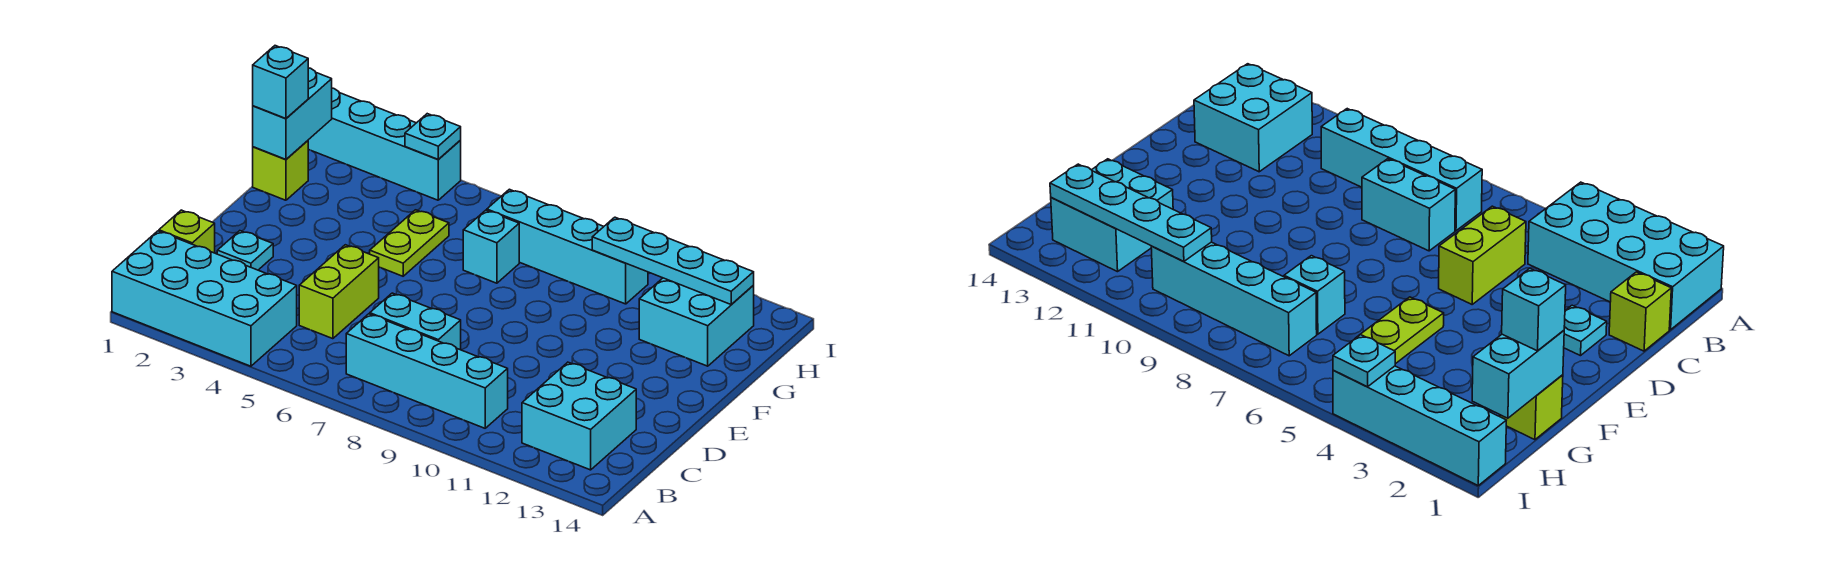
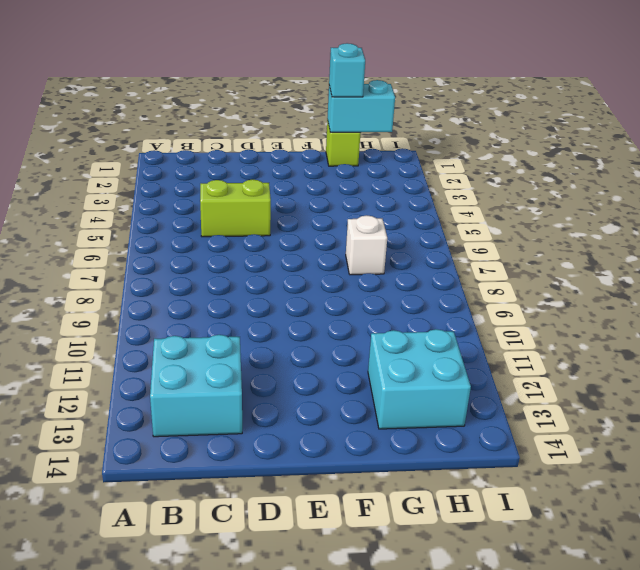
white 1x1 brick [346,215,387,275] -> cyan 1x1 brick [463,210,519,283]
none -> cyan 2x4 brick [112,231,297,366]
none -> cyan 1x4 brick [346,314,508,428]
none -> lime 1x1 brick [159,210,215,253]

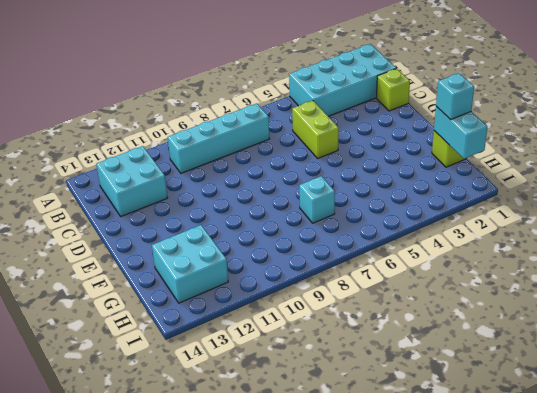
none -> cyan 1x2 brick [370,293,461,350]
none -> cyan 1x1 plate [217,231,273,270]
none -> lime 1x2 plate [370,210,449,276]

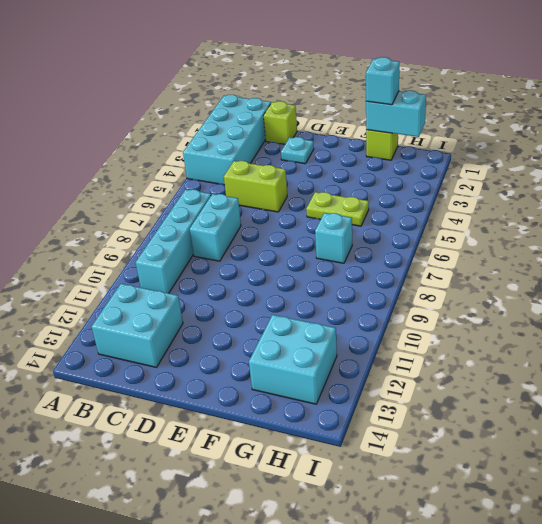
none -> cyan 1x4 brick [487,189,648,304]
none -> cyan 1x4 brick [308,88,461,200]
none -> cyan 1x4 plate [592,217,754,304]

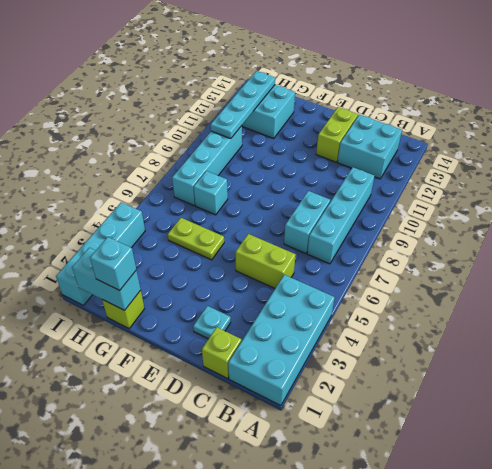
lime 1x2 brick [316,107,358,162] -> none
none -> cyan 1x1 plate [405,114,461,159]

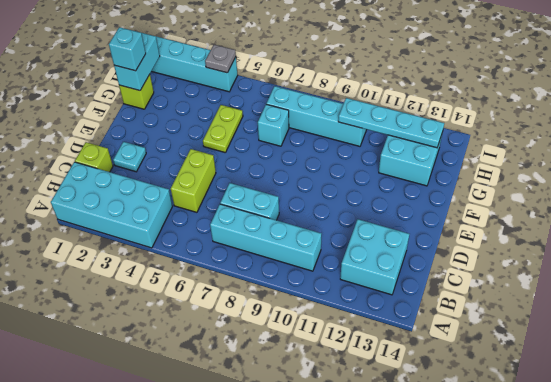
grey 1x1 plate [205,45,236,73] -> cyan 1x1 plate [405,114,461,159]

